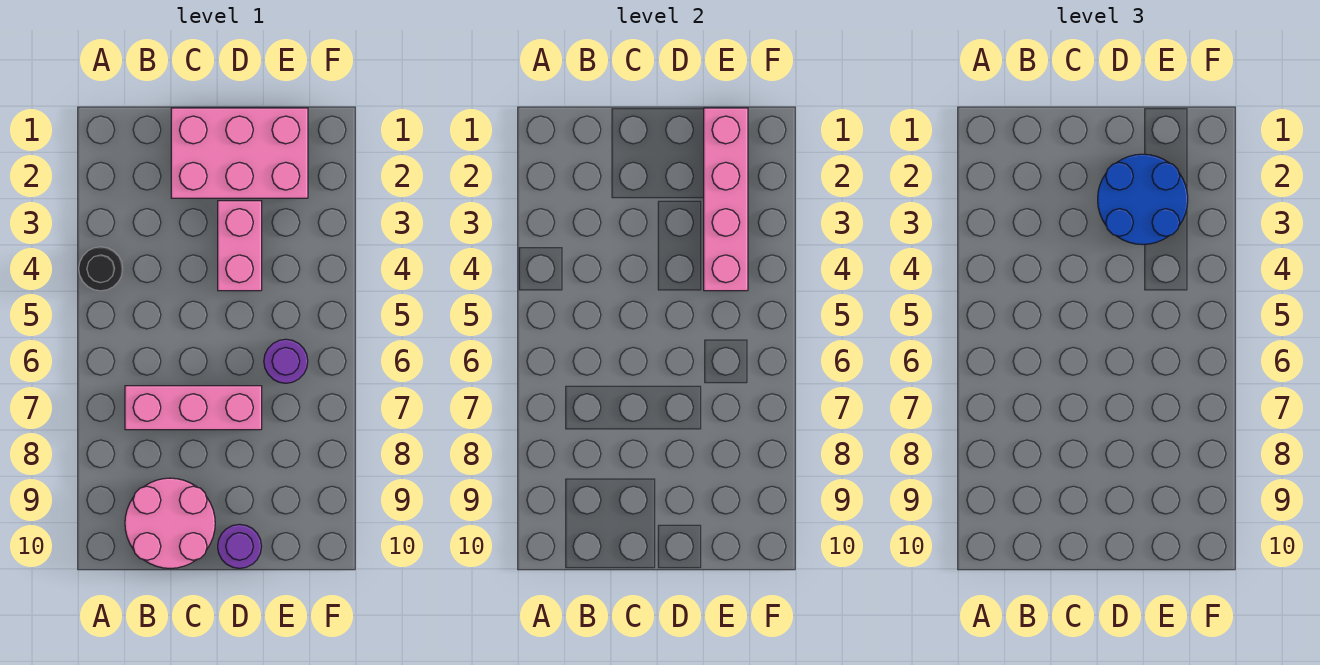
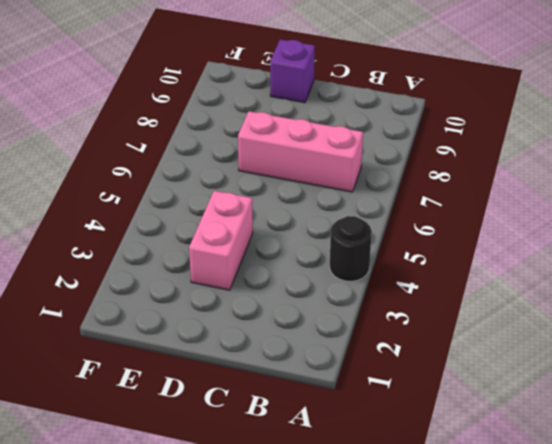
purple 1x1 brick [270,39,315,103] -> purple 1x1 round brick [218,524,262,568]
none -> pink 2x2 round brick [125,478,215,568]
none -> pink 2x3 brick [171,108,308,198]

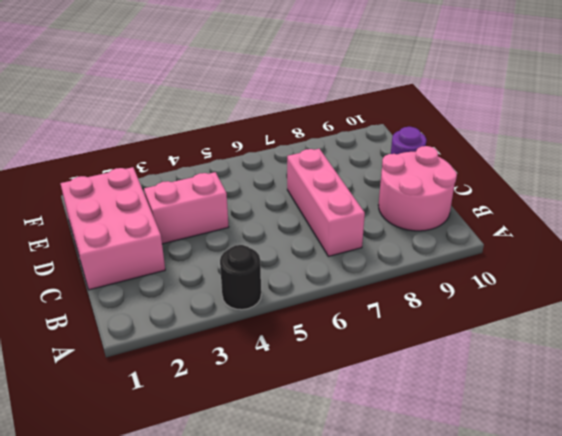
none -> purple 1x1 round brick [264,339,308,383]
none -> pink 1x4 brick [704,108,748,291]

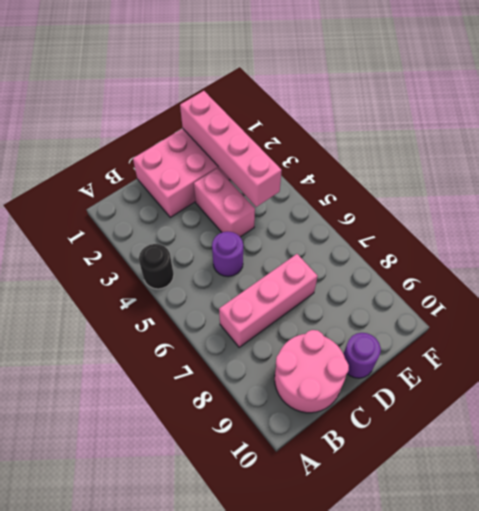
purple 1x1 round brick [212,231,243,277] -> purple 1x1 round brick moved to [264,339,308,383]
none -> blue 2x2 round brick [1098,154,1188,245]

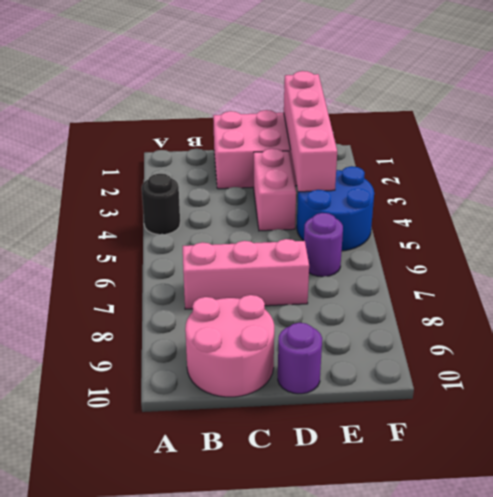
blue 2x2 round brick [297,166,374,251] -> blue 2x2 round brick moved to [1098,154,1188,245]

